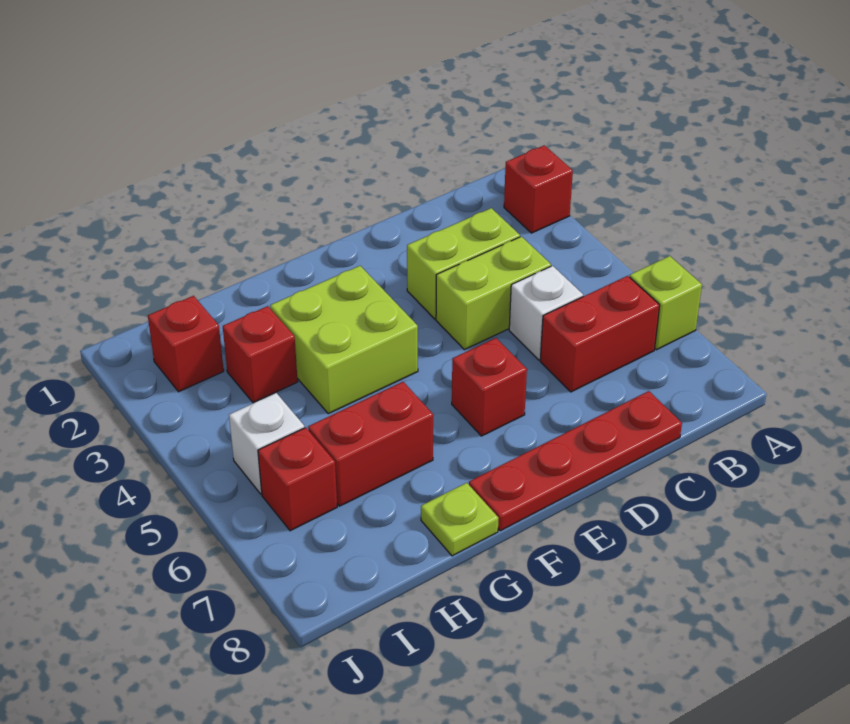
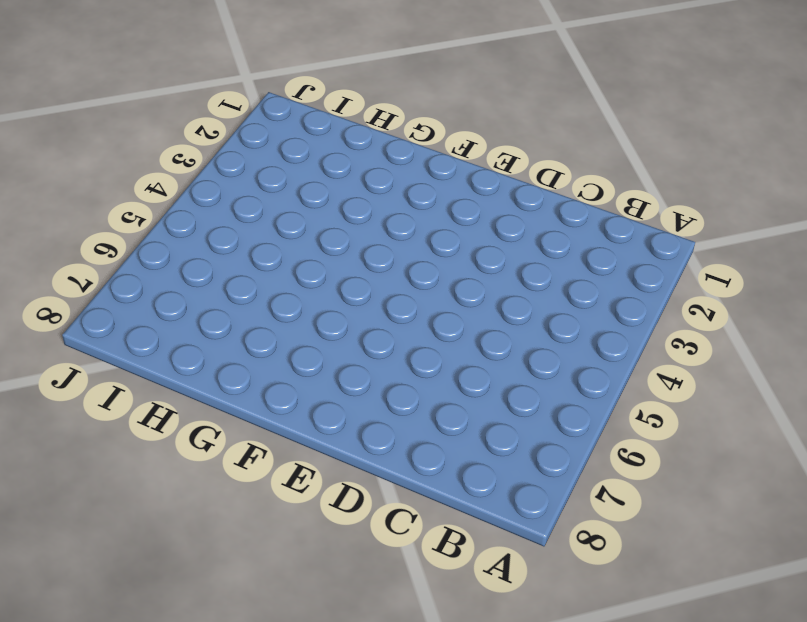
none -> red 1x1 brick [504,145,573,233]
none -> lime 1x1 brick [630,256,702,350]
none -> red 1x2 brick [540,276,660,392]

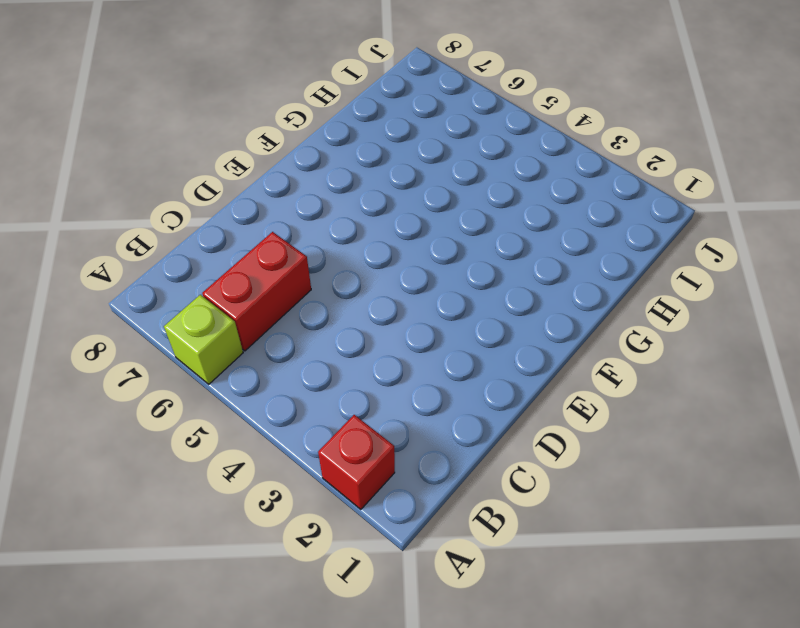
none -> lime 1x2 brick [407,208,520,319]
none -> lime 1x2 brick [436,236,551,350]
none -> white 1x1 brick [509,266,583,360]

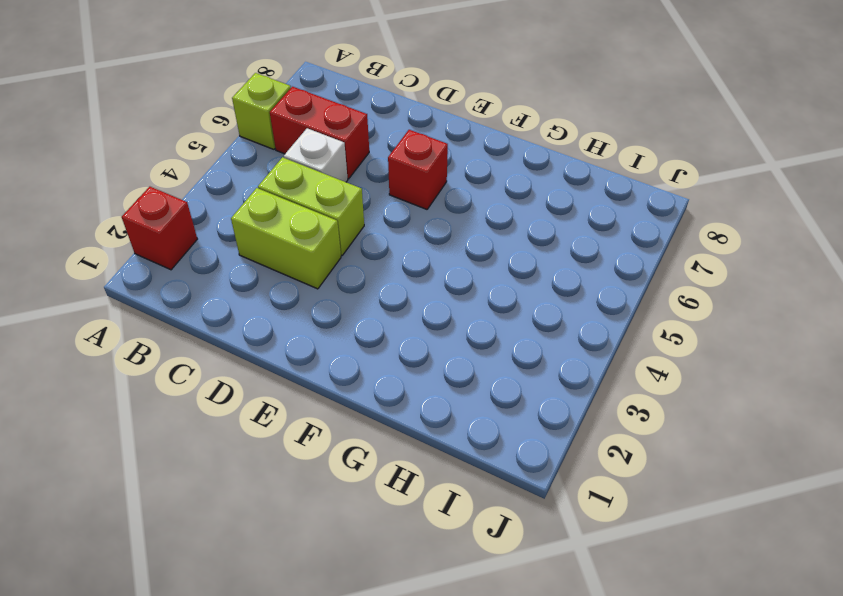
none -> red 1x4 plate [469,391,682,531]
none -> lime 2x2 brick [270,266,418,414]
none -> red 1x2 brick [308,382,433,506]

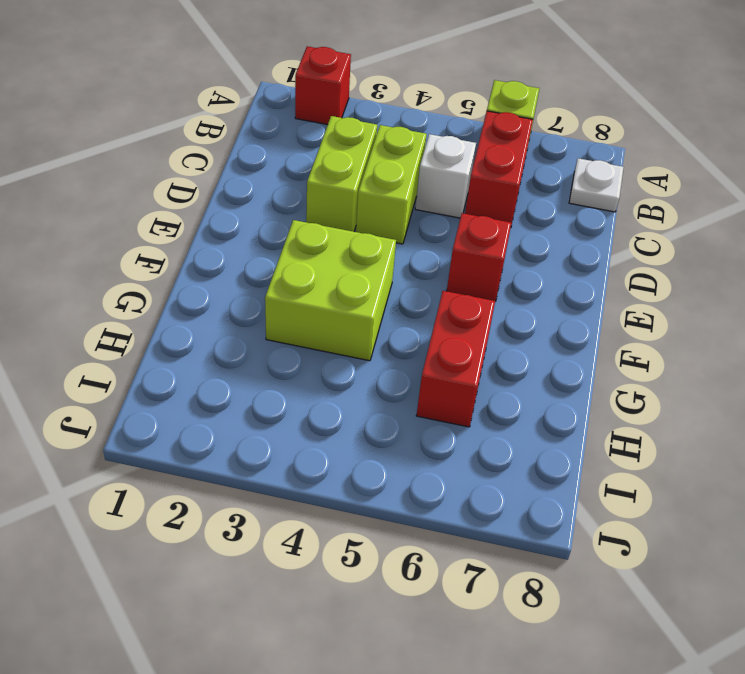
white 1x1 plate [569,158,624,212] -> none
none -> red 1x4 plate [469,391,682,531]
none -> lime 1x1 plate [421,483,498,556]
none -> red 1x1 brick [223,306,298,403]

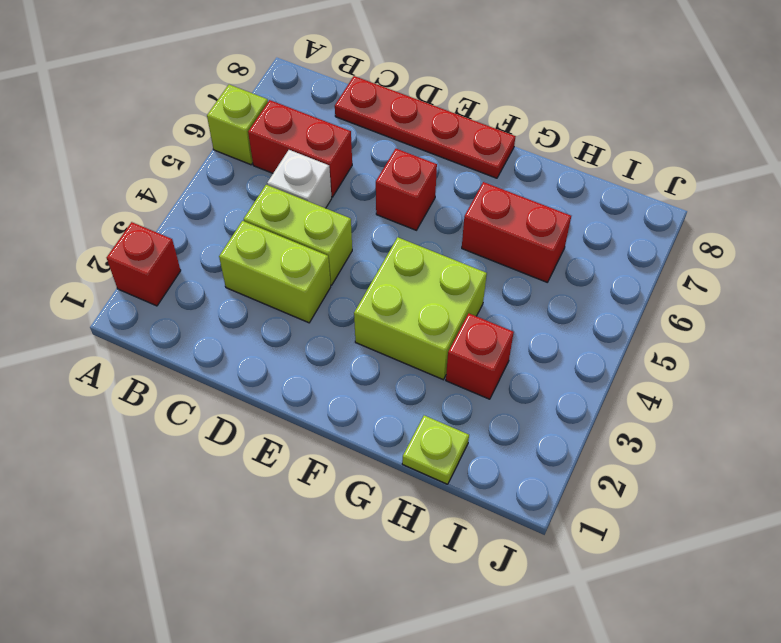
lime 1x1 plate [402,415,469,484] -> lime 1x1 plate moved to [421,483,498,556]
none -> red 1x1 brick [148,296,224,392]
none -> white 1x1 brick [229,393,305,494]
none -> red 1x1 brick [258,428,337,531]

